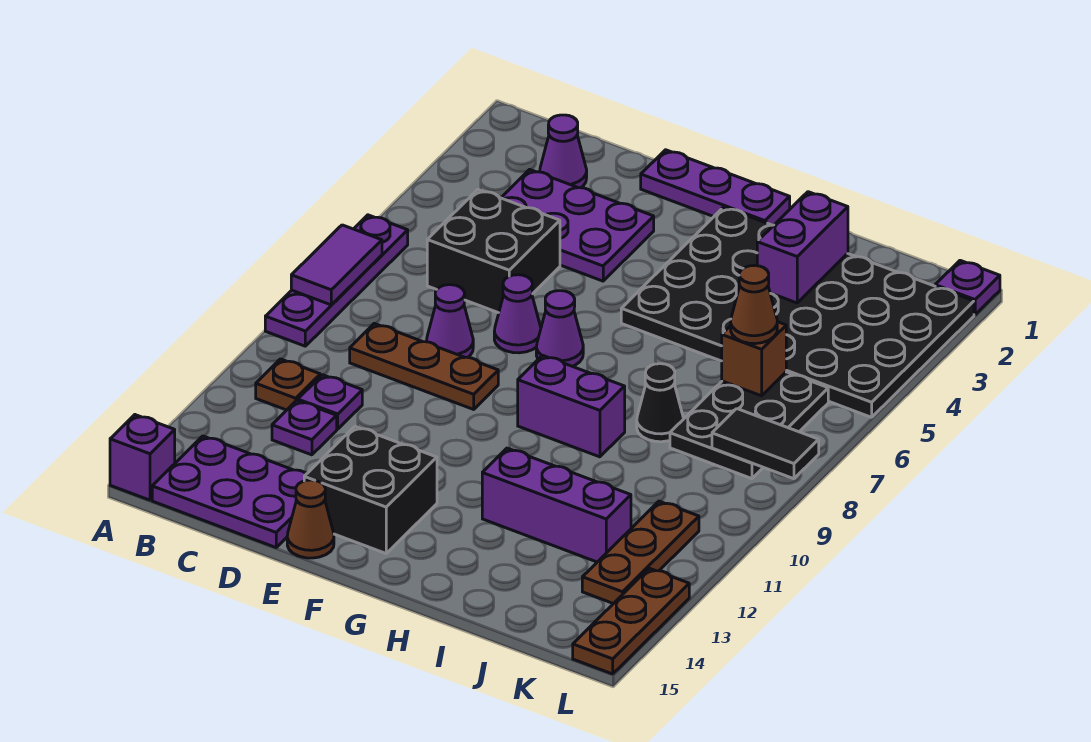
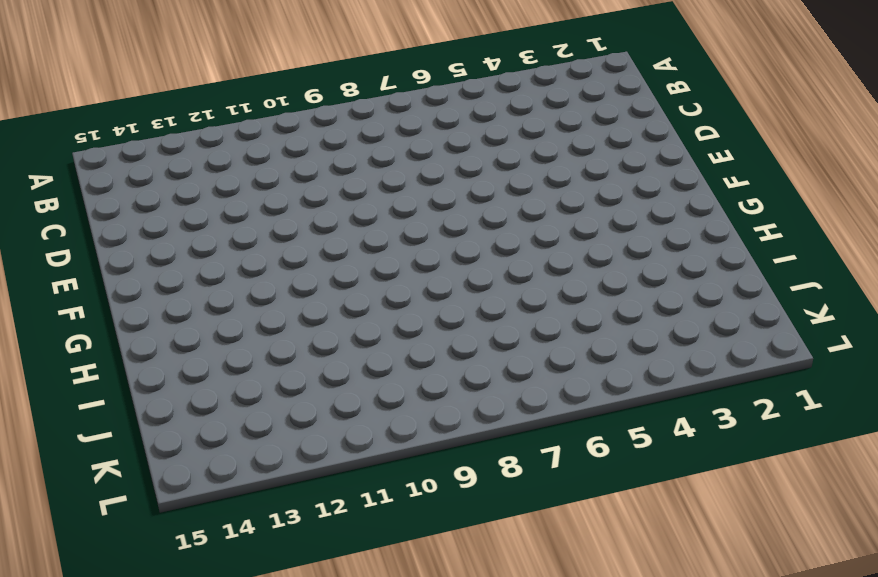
none -> purple 1x4 plate [265,215,408,346]
none -> purple 1x1 brick [110,415,175,500]
none -> brown 1x1 plate [256,359,320,410]

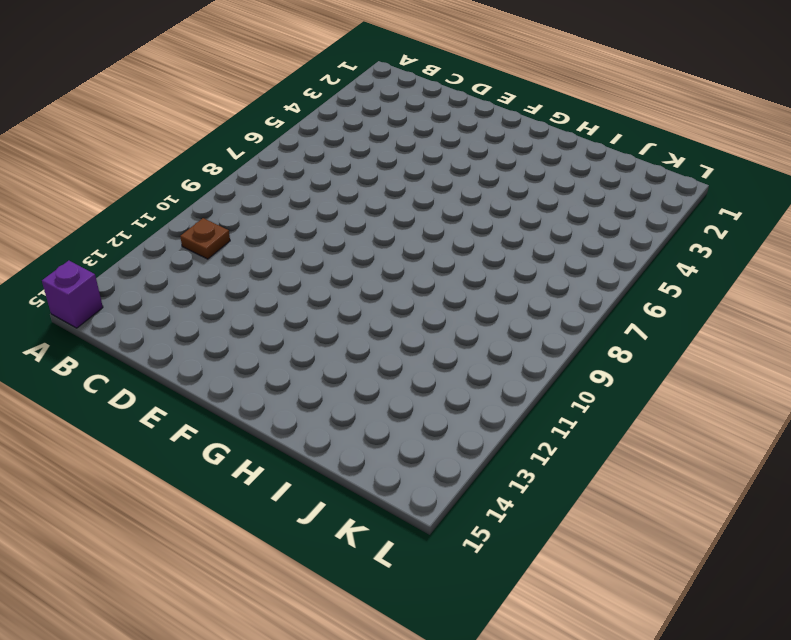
none -> purple 1x4 plate [265,215,408,346]
none -> purple 2x3 plate [152,436,306,547]
none -> purple 1x1 cone [540,115,587,188]

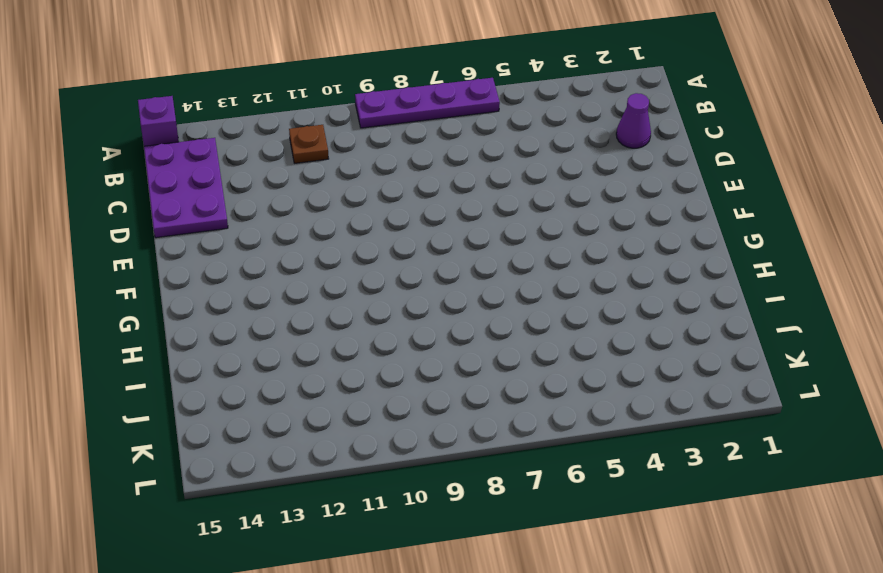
none -> purple 2x3 plate [501,169,654,281]
none -> black 2x2 brick [427,190,560,313]
none -> brown 1x3 plate [350,323,498,409]

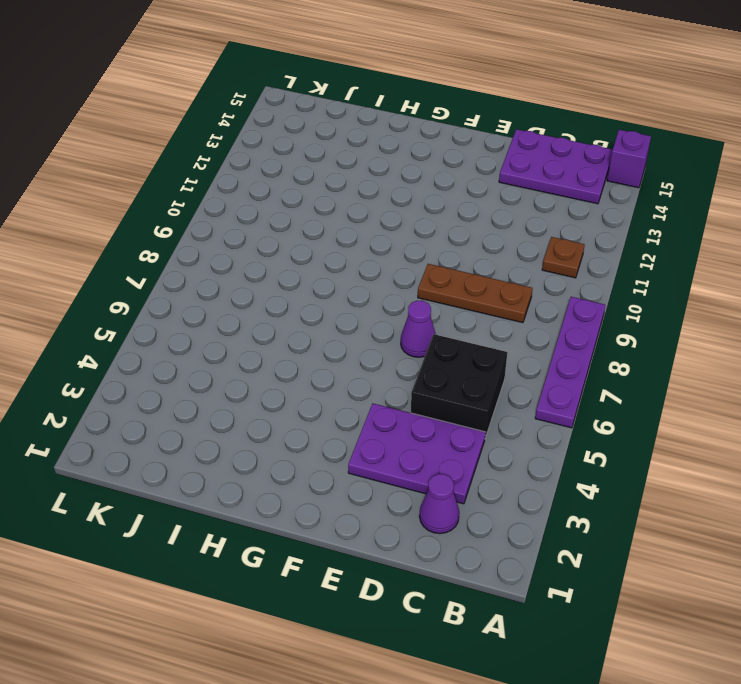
none -> purple 1x1 plate [298,375,362,429]
none -> purple 1x1 plate [272,400,337,455]
none -> purple 1x1 cone [426,285,473,357]

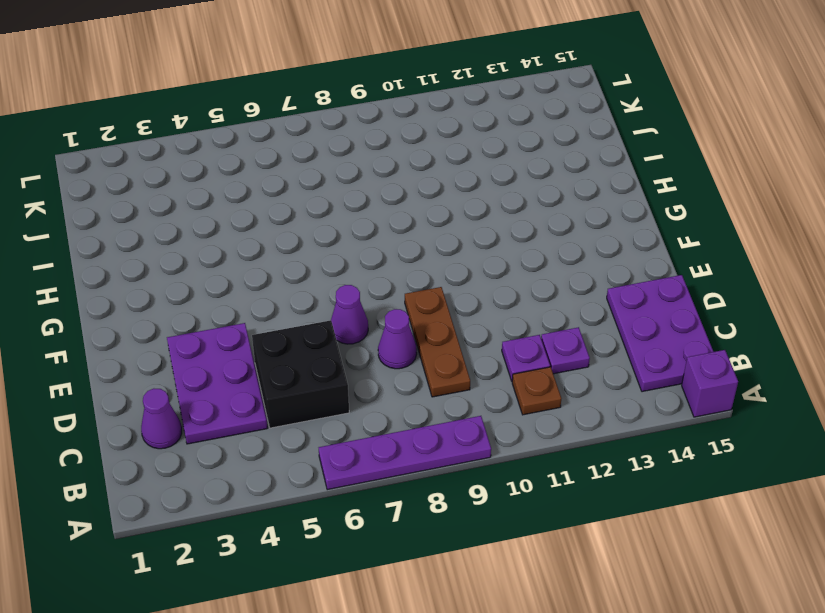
none -> purple 1x3 plate [641,150,790,225]
none -> black 2x2 brick [304,427,437,553]
none -> brown 1x1 cone [287,480,334,558]

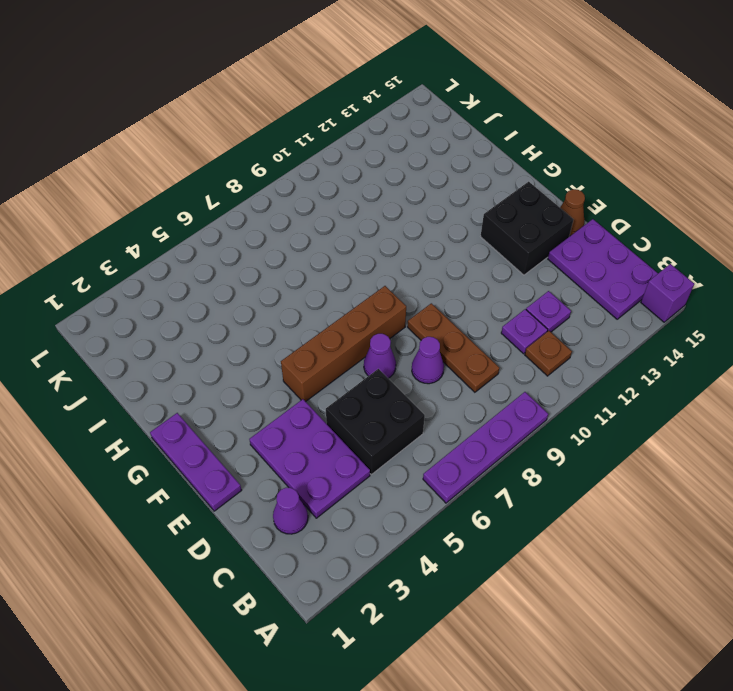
brown 1x4 brick [281,286,406,402] -> purple 1x1 cone [536,291,583,366]
none -> black 4x6 plate [621,207,974,417]
none -> purple 1x2 brick [518,355,625,457]
none -> purple 1x3 brick [482,448,631,562]

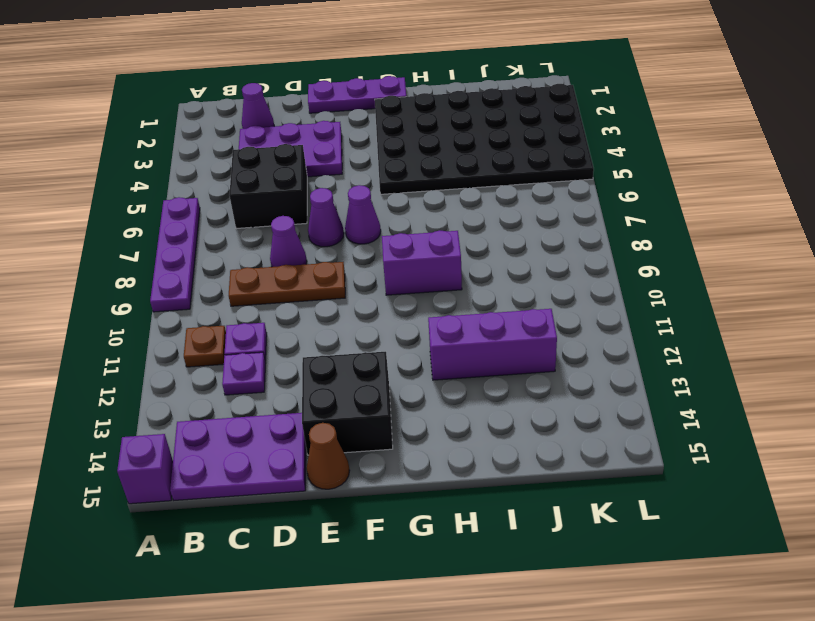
none -> black 1x1 cone [637,364,684,442]
none -> black 2x3 plate [670,372,828,479]
none -> brown 1x3 plate [582,501,699,604]

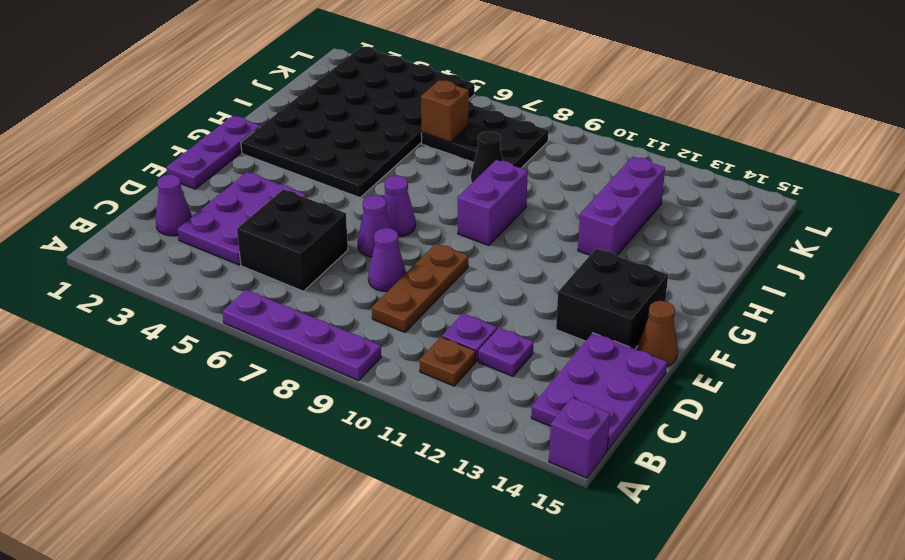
none -> brown 1x3 plate [582,501,699,604]
none -> purple 1x1 plate [935,260,1000,315]
none -> brown 1x3 plate [573,568,689,674]

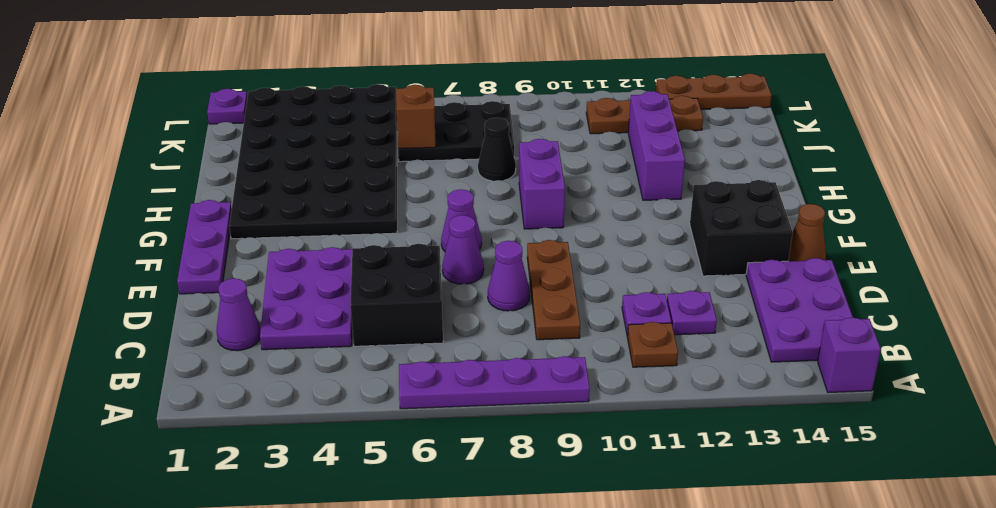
none -> purple 1x2 tile [291,225,382,305]
none -> purple 1x2 brick [757,192,848,303]
none -> black 1x2 tile [712,409,819,479]

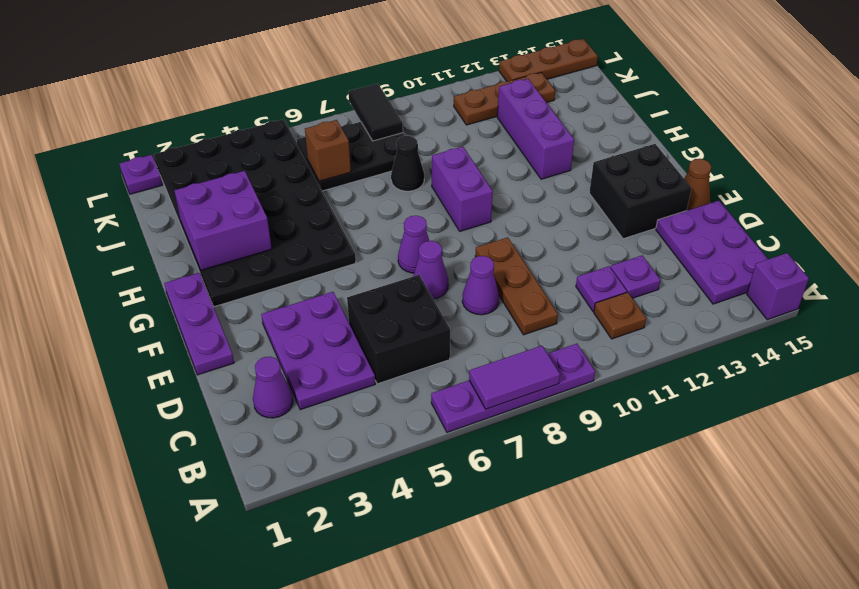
purple 2x2 brick [174,171,272,270] -> purple 1x2 brick [757,192,848,303]
none -> brown 1x1 cone [731,265,777,344]

